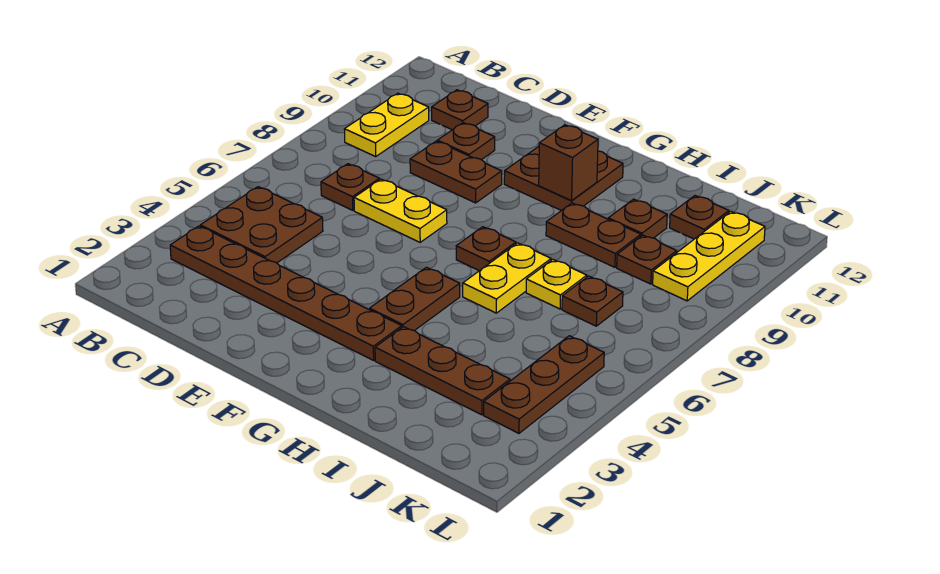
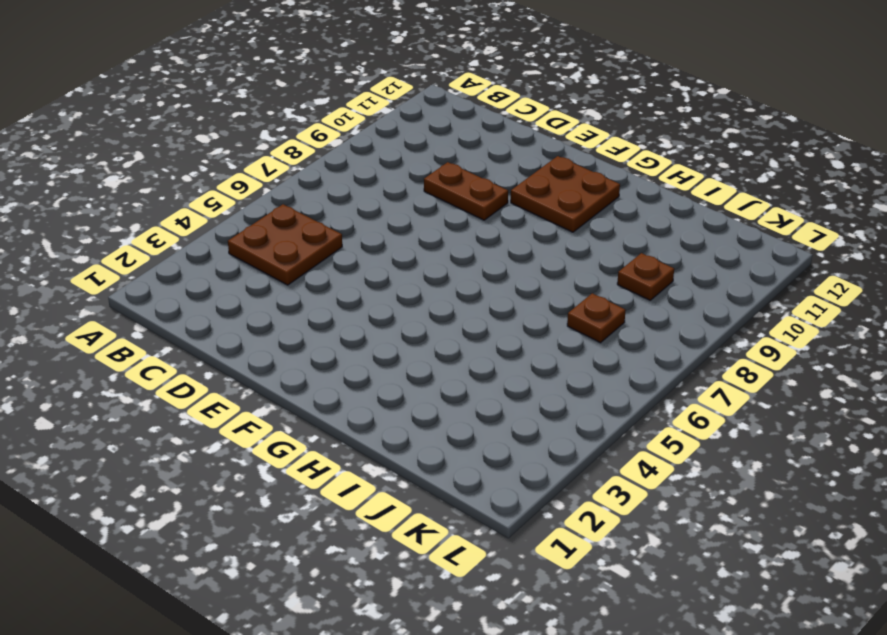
none -> brown 1x6 plate [170,226,402,360]
none -> yellow 1x2 plate [344,93,429,156]
none -> brown 1x1 plate [321,164,379,210]

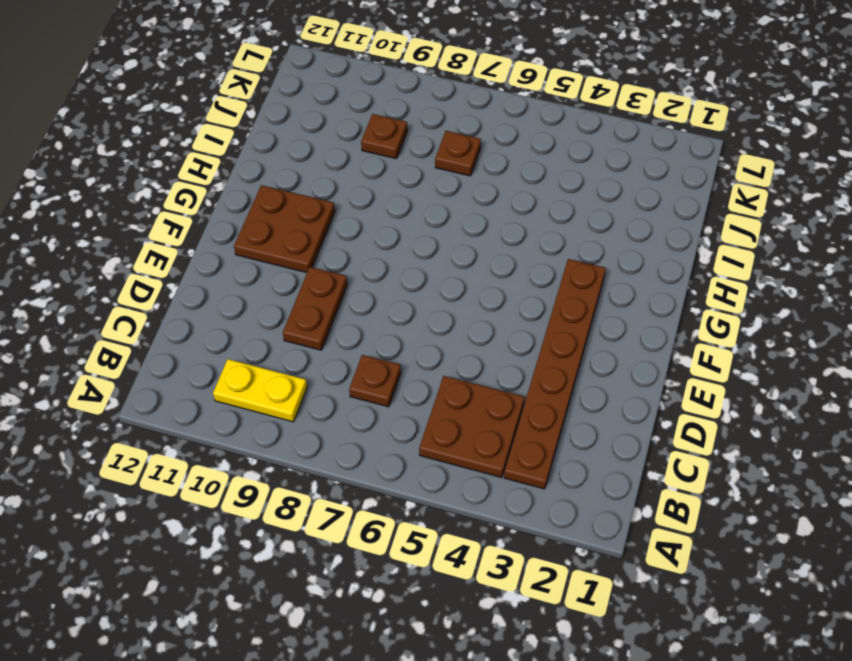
none -> brown 1x1 plate [432,90,488,130]
none -> yellow 1x2 plate [354,179,447,242]
none -> brown 1x1 plate [437,123,495,160]

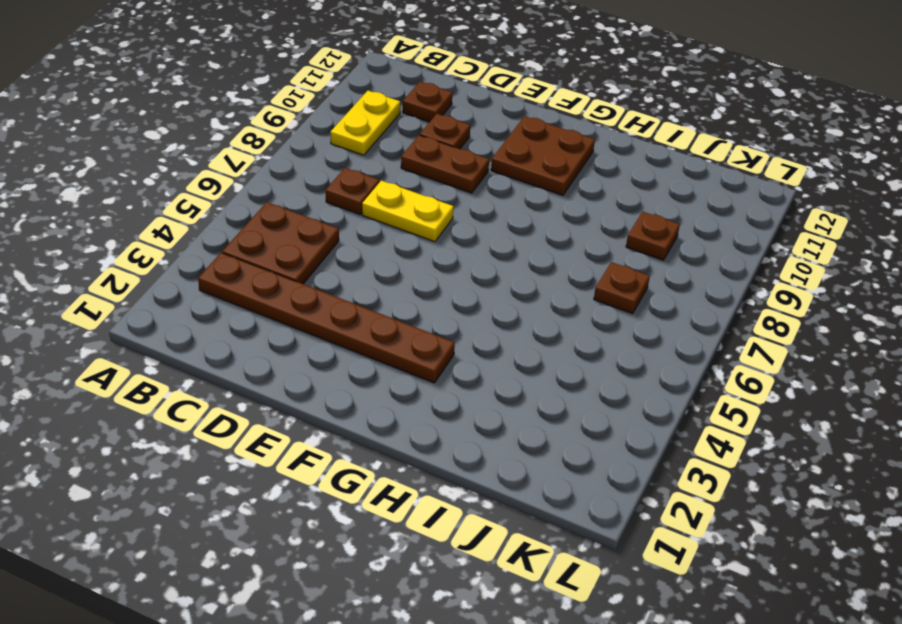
none -> brown 1x2 plate [370,267,460,331]
none -> brown 1x1 plate [456,227,516,271]
none -> brown 1x3 plate [375,327,510,415]

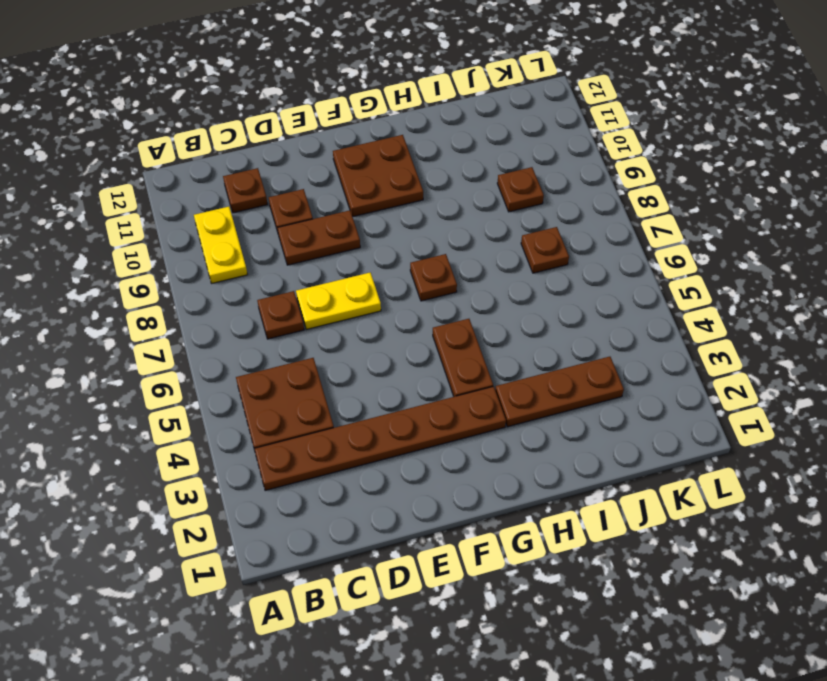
none -> yellow 1x2 plate [463,243,551,313]
none -> brown 1x2 plate [546,203,641,267]
none -> yellow 1x1 plate [526,260,587,309]

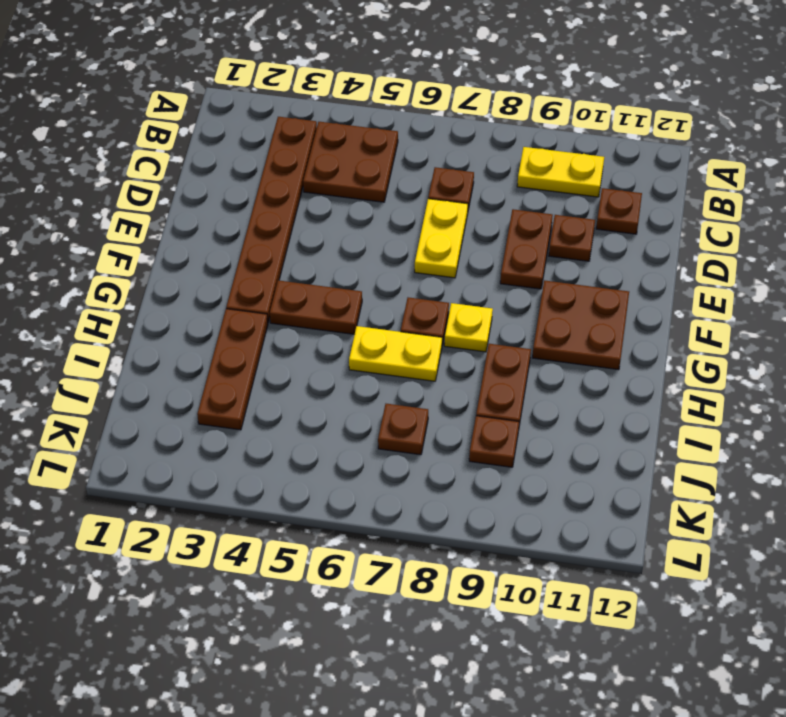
yellow 1x1 plate [444,303,493,352] -> yellow 1x1 plate moved to [526,260,587,309]
none -> brown 1x1 plate [608,199,667,238]
none -> brown 1x1 plate [670,196,729,239]
none -> brown 1x3 plate [484,336,604,433]

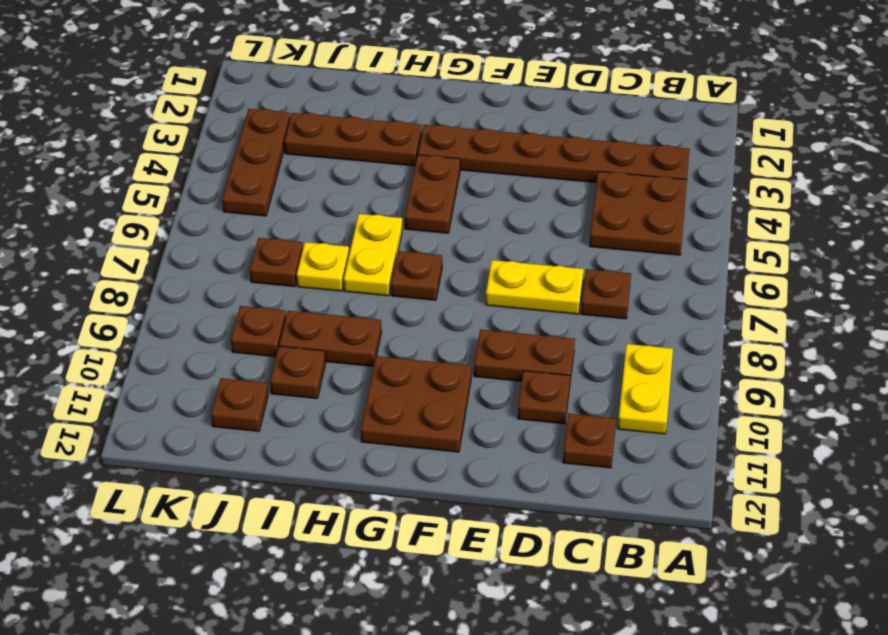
none -> yellow 1x3 plate [653,211,765,301]
none -> brown 1x1 brick [539,125,598,201]

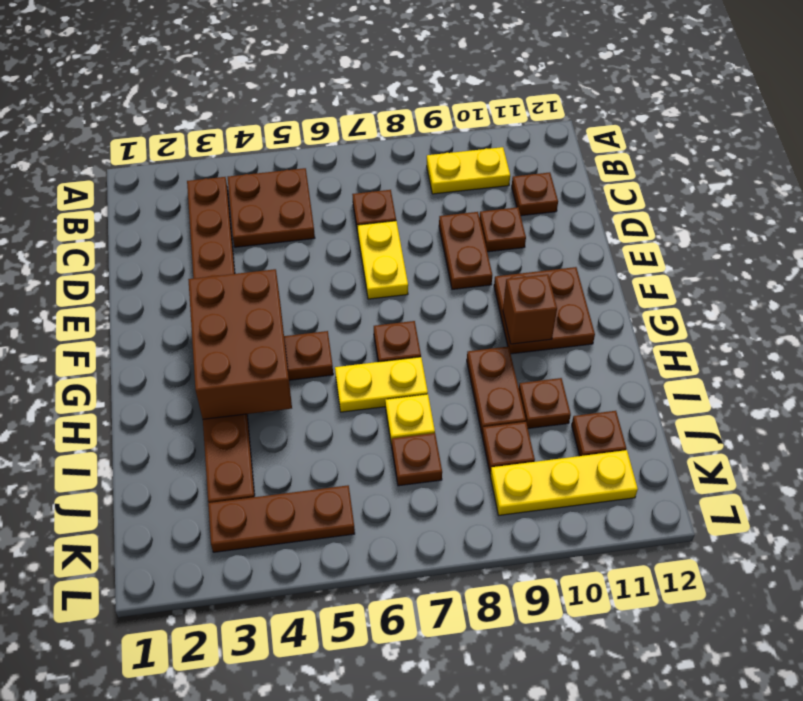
brown 2x3 brick [188,269,292,419] -> none

